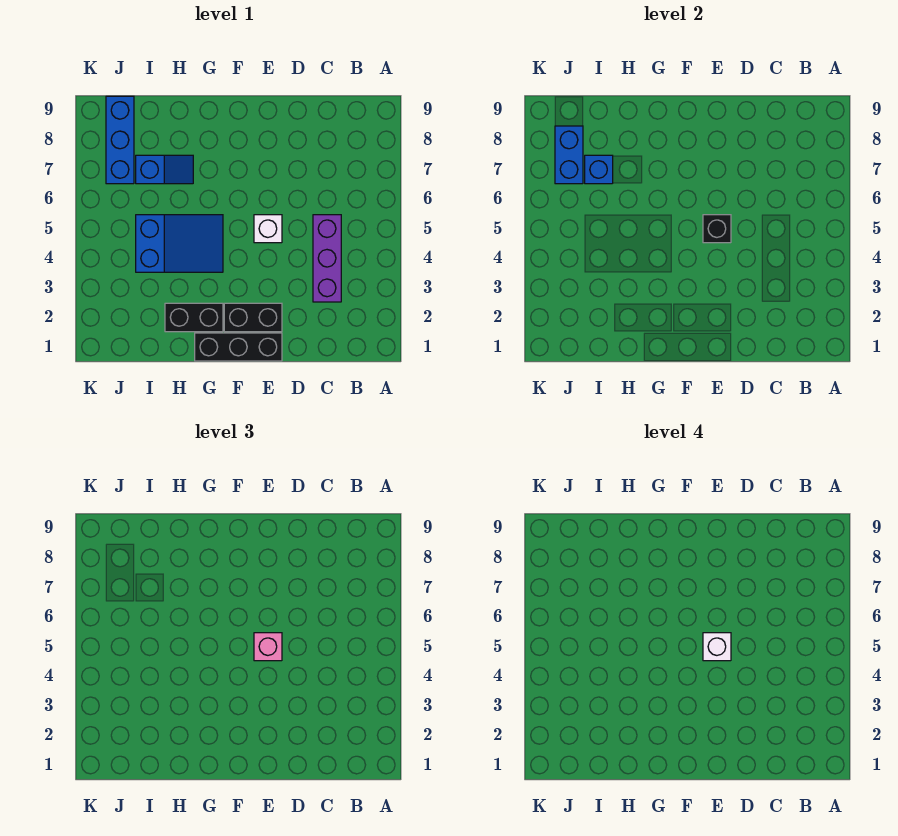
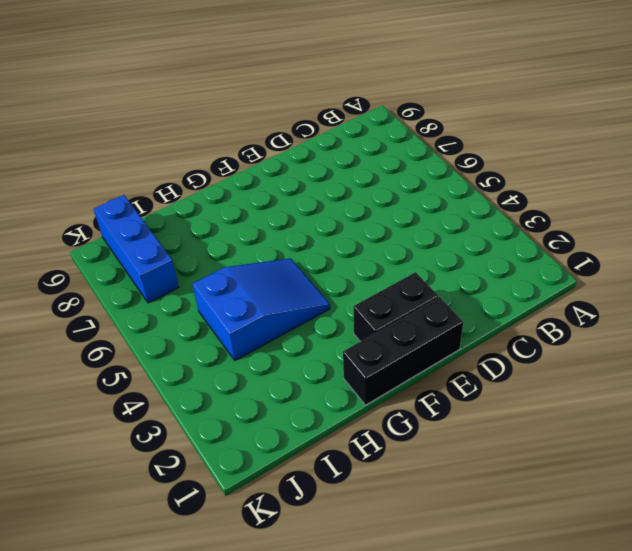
none -> purple 1x3 brick [313,215,341,302]
none -> white 1x1 brick [254,215,282,243]
none -> black 1x2 brick [165,303,223,332]

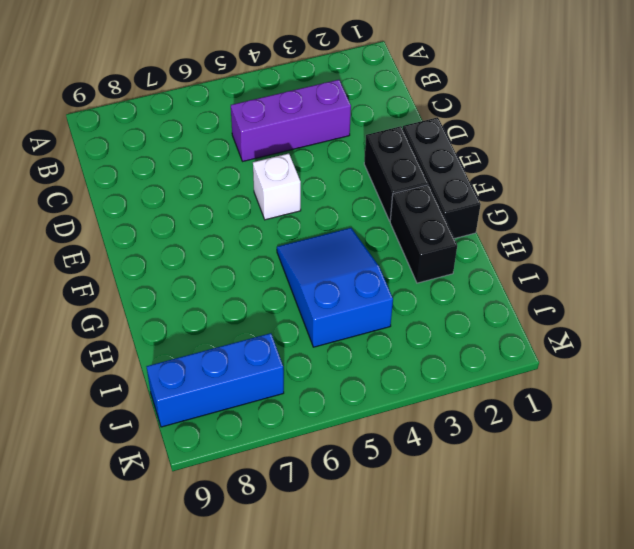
none -> blue 1x2 slope [136,155,193,184]
none -> black 1x1 brick [703,215,731,243]
none -> blue 1x1 brick [585,155,613,184]

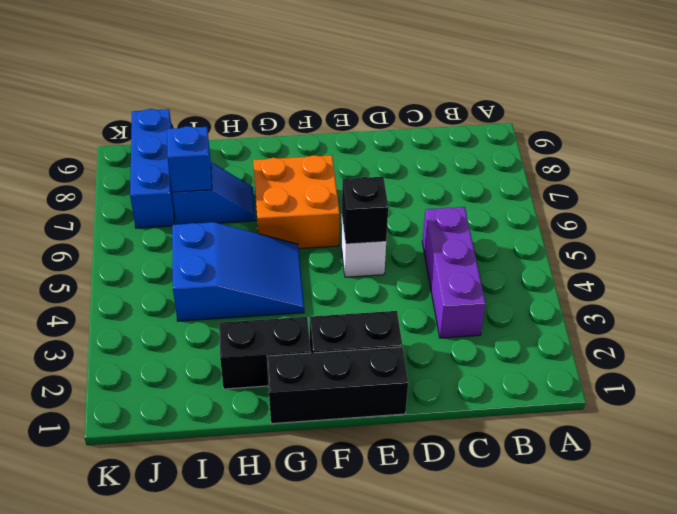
orange 2x2 brick [253,155,340,249] -> none
none -> blue 1x2 brick [555,126,583,184]
none -> pink 1x1 brick [254,633,282,661]
none -> white 1x1 brick [703,633,731,661]

